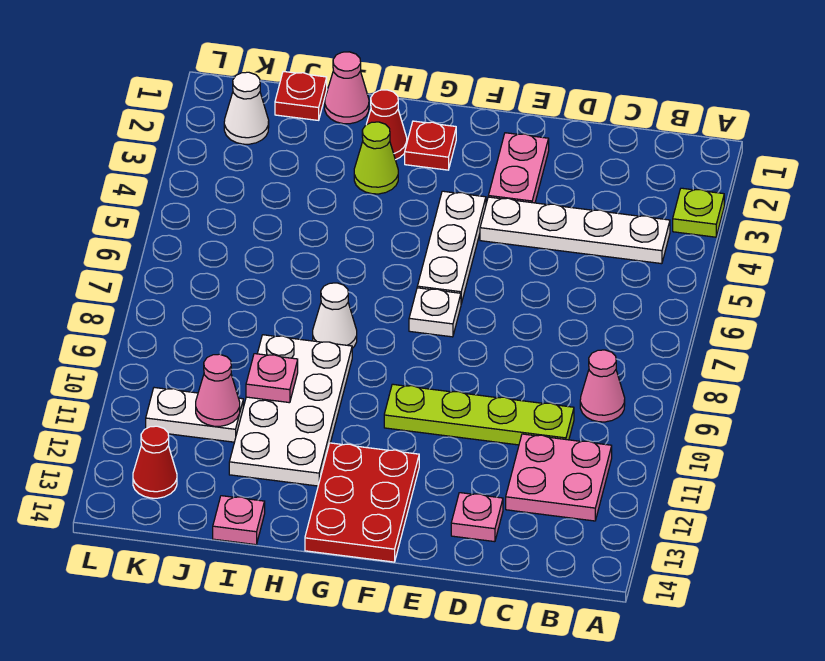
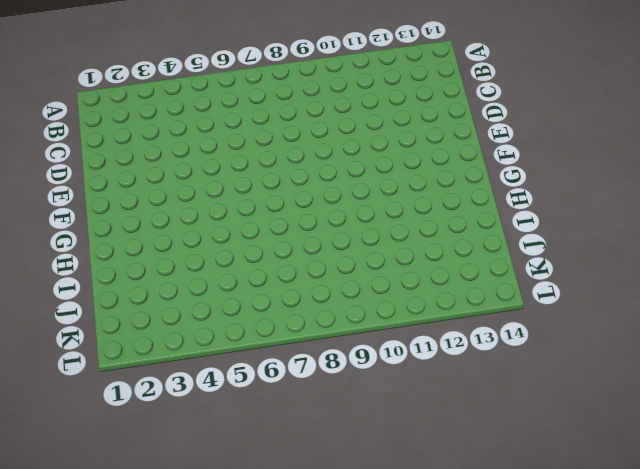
none -> lime 1x1 plate [673,188,724,237]
none -> white 1x4 plate [480,197,670,264]
none -> pink 1x1 cone [580,350,625,422]

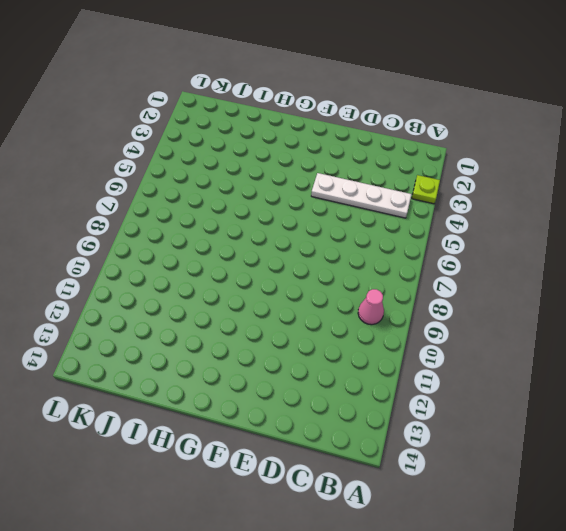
none -> pink 2x2 plate [506,434,612,521]
none -> lime 1x4 plate [384,384,574,445]
none -> pink 1x1 plate [451,493,503,542]

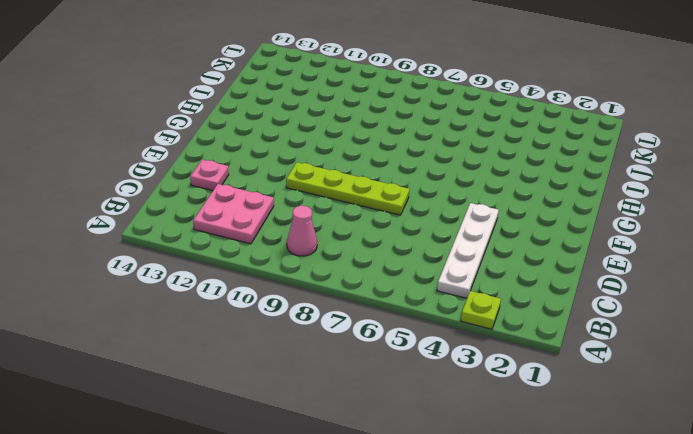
lime 1x4 plate [286,162,409,215] -> lime 1x4 plate turned to [384,384,574,445]
none -> pink 1x2 plate [488,133,549,203]
none -> white 1x3 plate [417,191,486,304]
none -> white 1x1 plate [409,288,461,337]

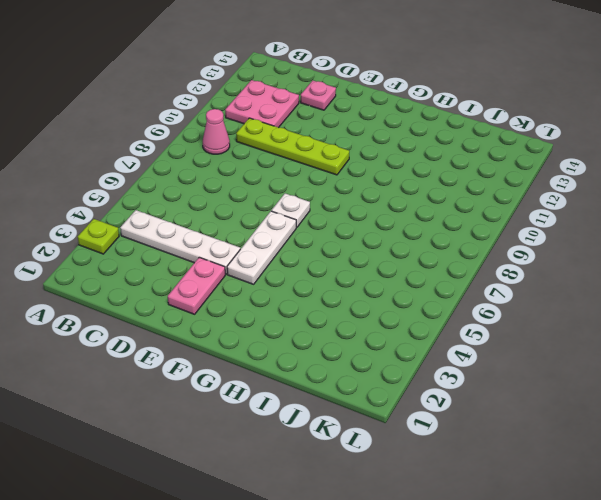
none -> red 2x3 plate [305,443,419,562]
none -> red 1x1 plate [405,121,456,170]
none -> red 1x1 cone [366,90,407,160]

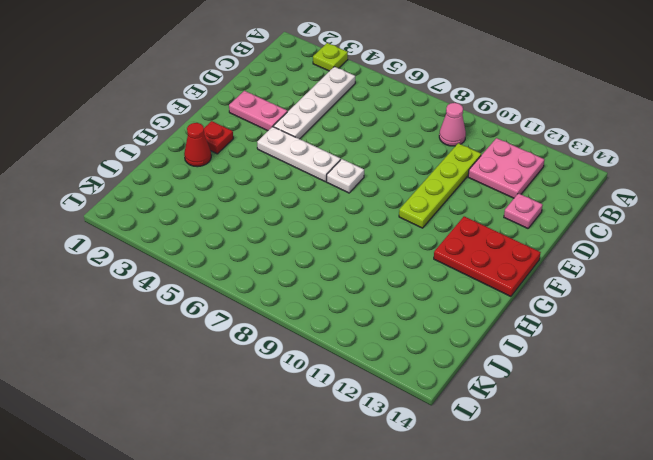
none -> lime 1x1 cone [354,122,398,194]
none -> white 1x1 cone [313,283,357,348]
none -> white 2x4 plate [229,335,352,486]

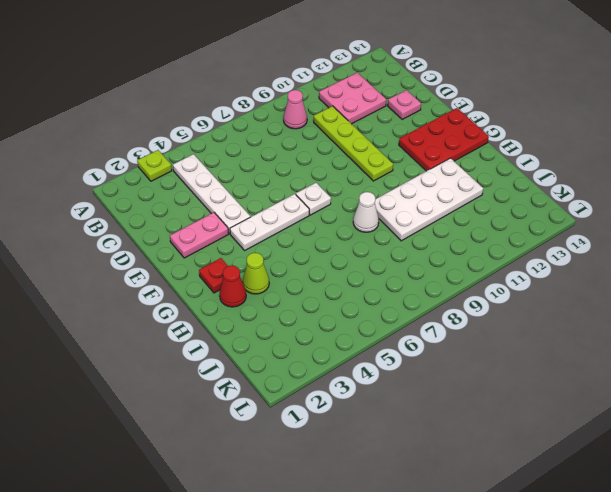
none -> pink 1x1 cone [325,52,369,124]
none -> pink 1x1 plate [213,496,265,545]
none -> red 1x1 plate [275,71,327,120]

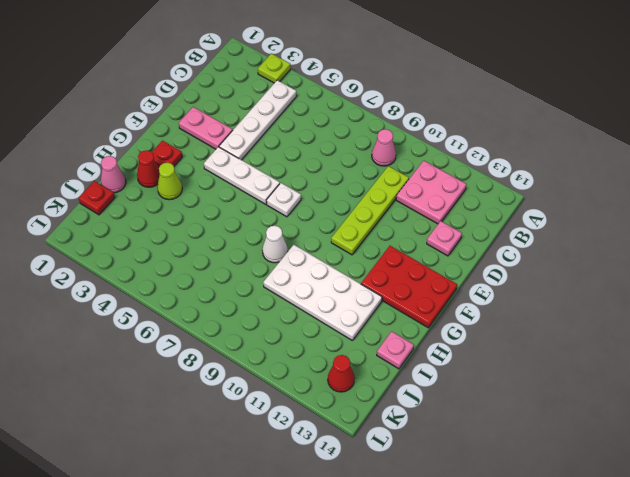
none -> white 1x2 plate [146,388,243,442]
none -> white 1x1 cone [224,72,269,144]
none -> pink 1x1 plate [246,354,298,403]

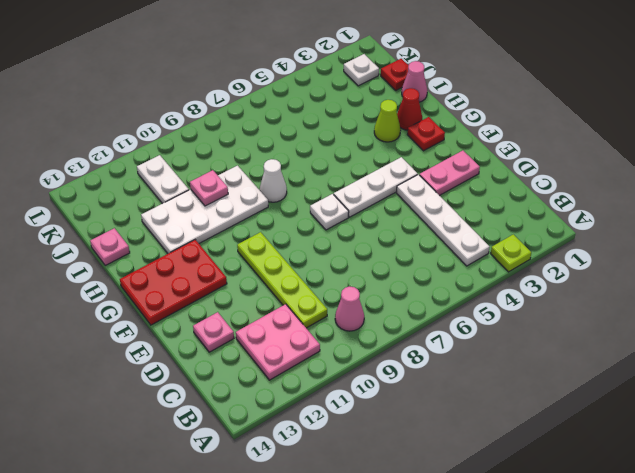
white 1x1 plate [344,54,379,86] -> white 1x1 cone [224,72,269,144]
none -> red 1x1 cone [133,426,177,498]
none -> pink 1x1 cone [196,354,240,426]

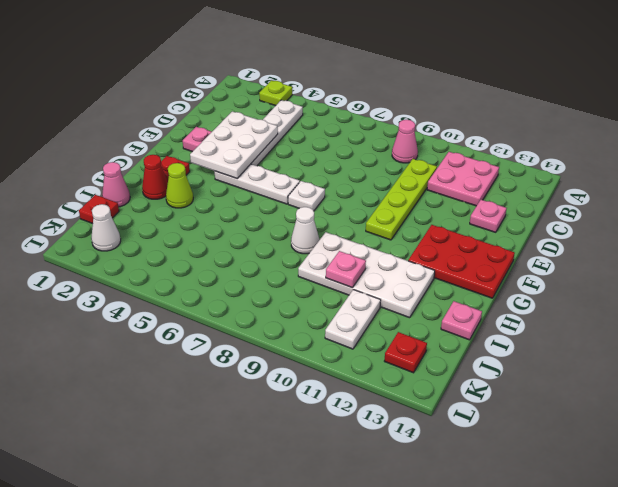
white 2x3 plate [190,111,278,179] -> none
red 1x1 plate [385,332,427,373] -> red 1x1 cone [133,426,177,498]
none -> pink 1x1 cone [196,354,240,426]

